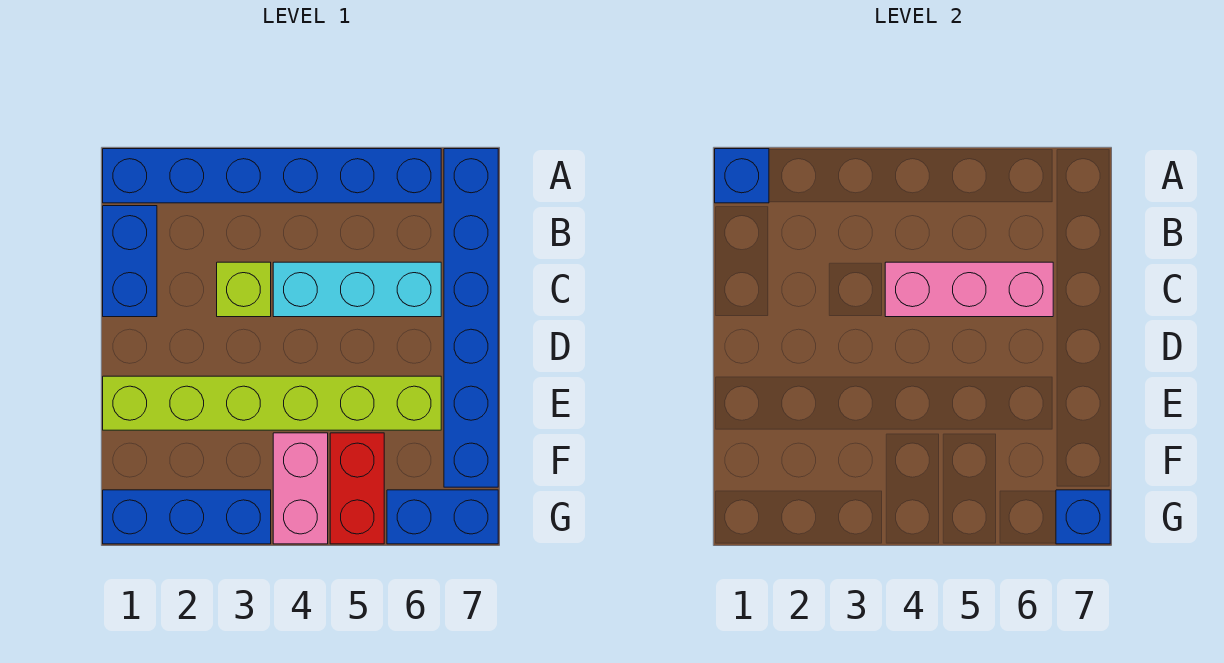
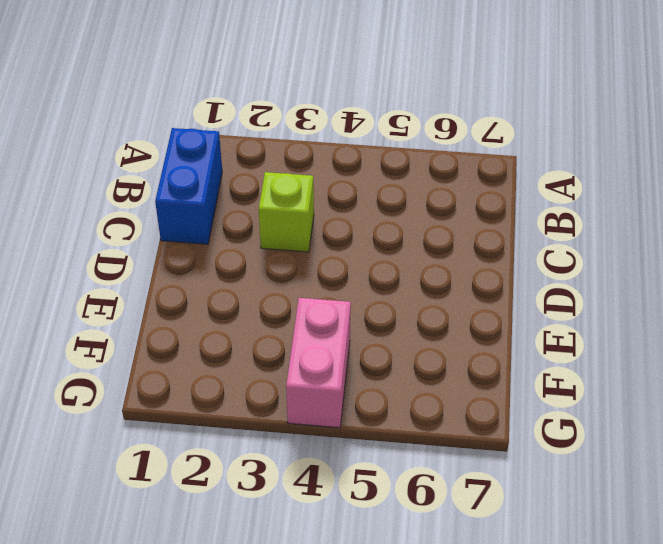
none -> blue 1x6 brick [103,149,441,203]
none -> blue 1x6 brick [444,149,498,487]
none -> cyan 1x3 brick [273,262,441,317]

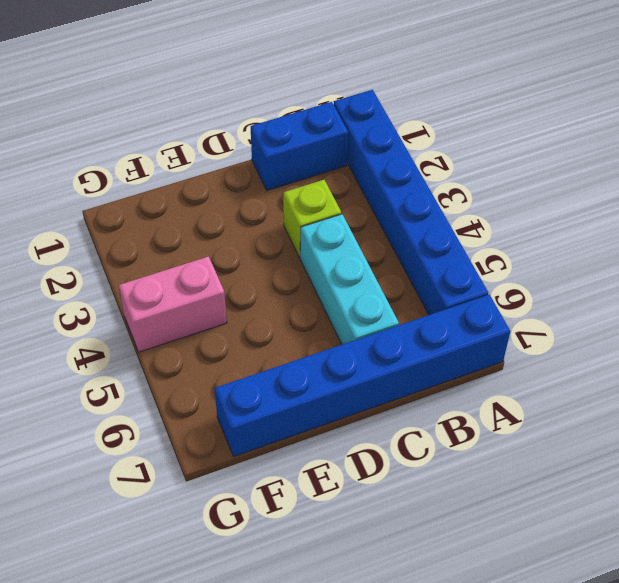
none -> lime 1x6 brick [103,376,441,430]
none -> red 1x2 brick [330,433,384,544]
none -> blue 1x3 brick [103,490,271,544]

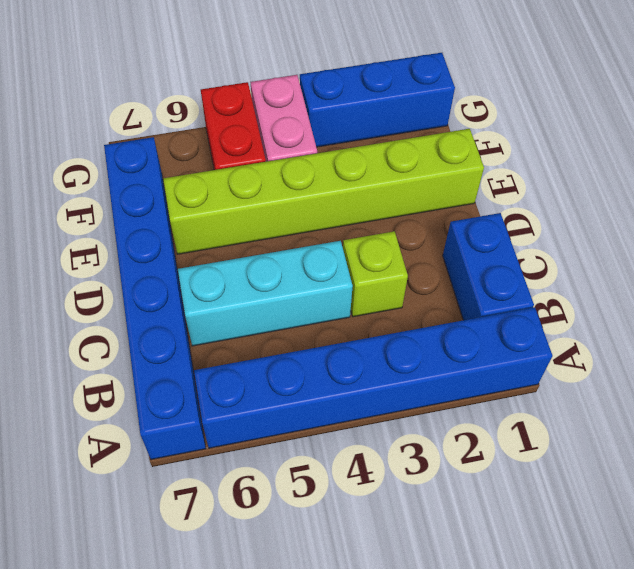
none -> blue 1x2 brick [387,490,498,544]
none -> blue 1x1 brick [715,149,769,203]
none -> pink 1x3 brick [885,262,1053,317]

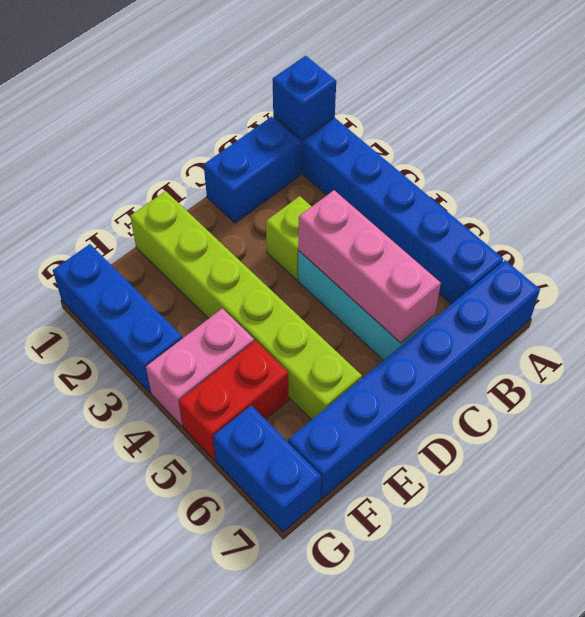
none -> blue 1x1 brick [1056,490,1110,544]

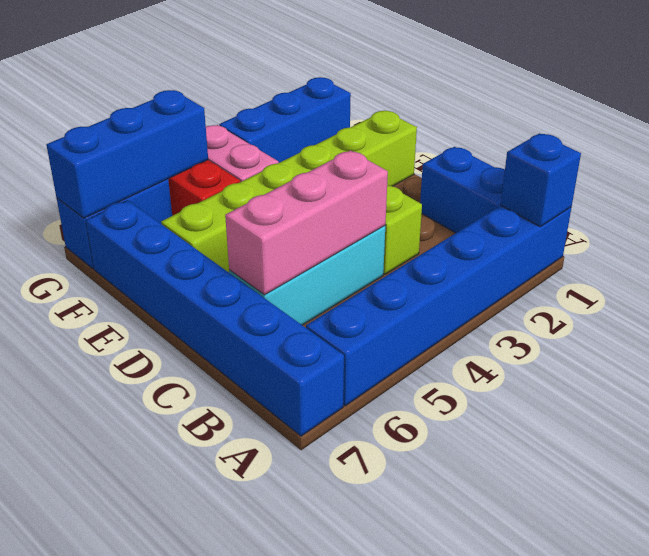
blue 1x3 brick [46,90,208,218] -> blue 1x1 brick [1056,490,1110,544]

